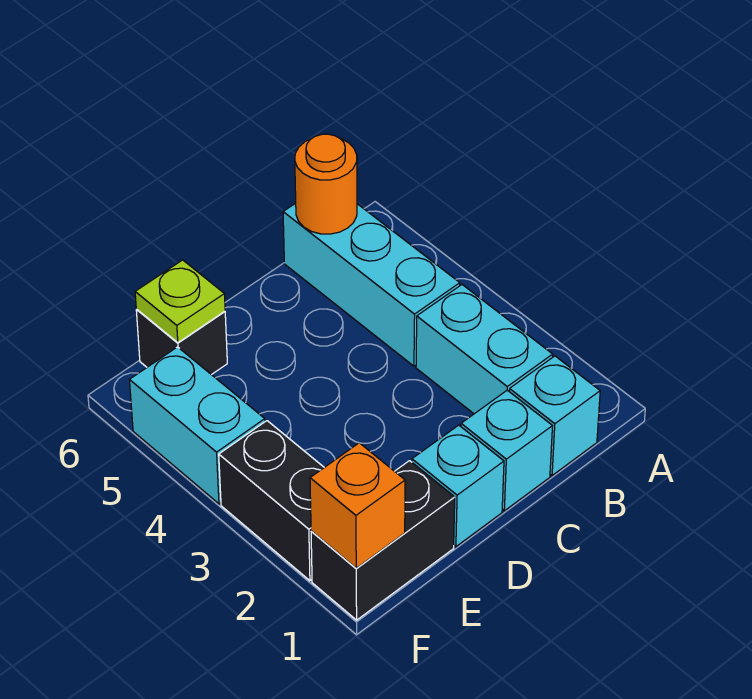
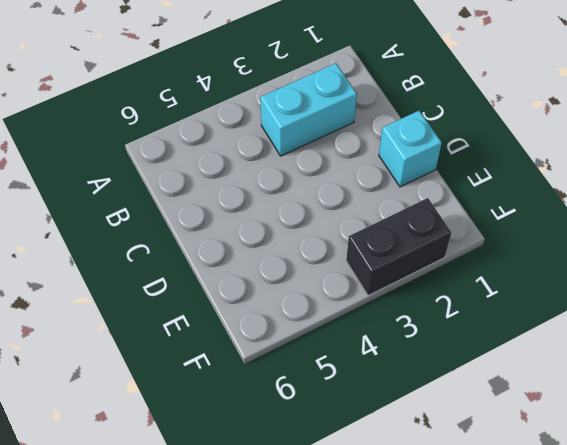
none -> cyan 1x1 brick [509,356,600,475]
none -> cyan 1x3 brick [283,203,460,366]
none -> cyan 1x1 brick [461,390,552,511]

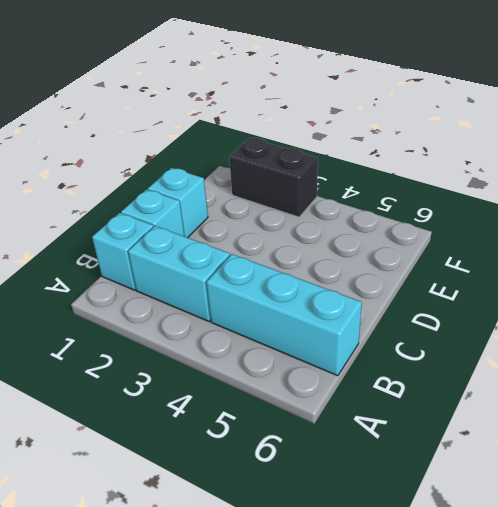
none -> black 1x2 brick [311,461,455,620]
none -> black 1x1 brick [136,310,227,375]
none -> cyan 1x2 brick [130,347,265,504]

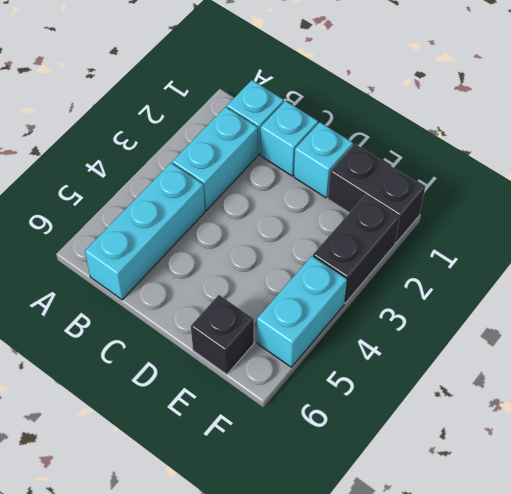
none -> orange 1x1 round brick [295,134,357,234]
none -> lime 1x1 plate [135,260,225,343]
none -> orange 1x1 brick [310,443,405,568]

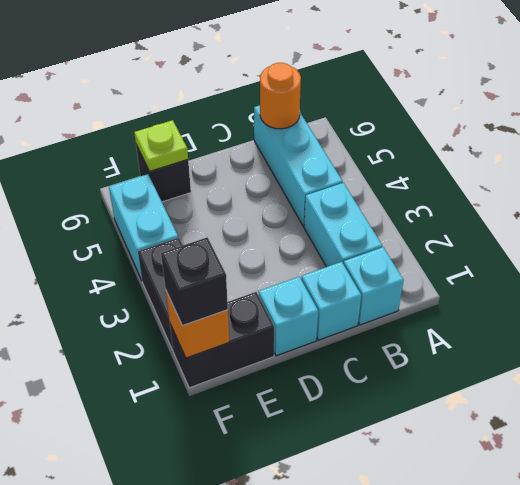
black 1x1 brick [161,237,228,326] -> none

